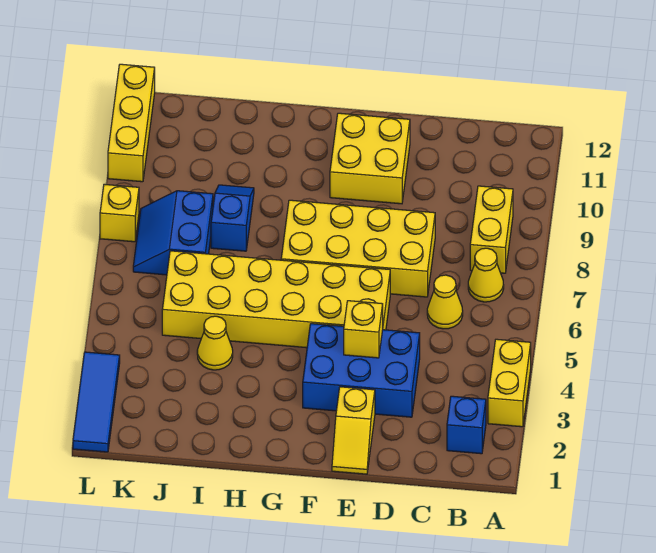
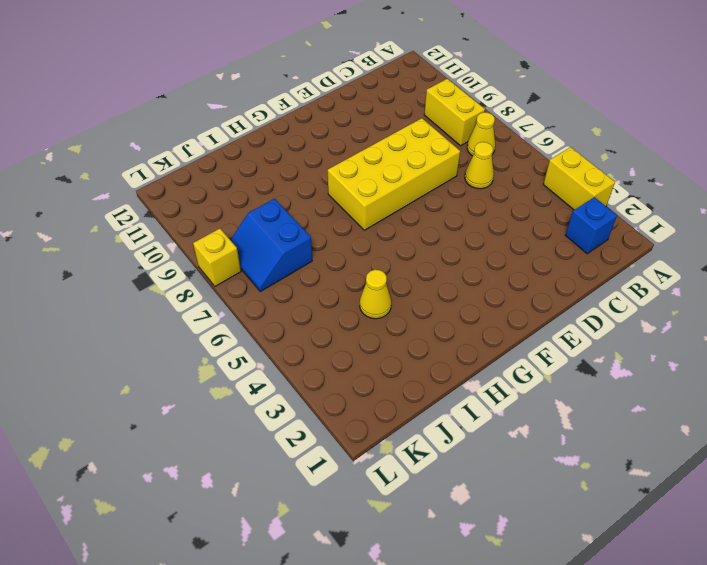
none -> blue 2x3 brick [303,324,420,417]
none -> yellow 1x2 slope [332,387,375,474]
none -> yellow 2x6 brick [162,251,390,348]

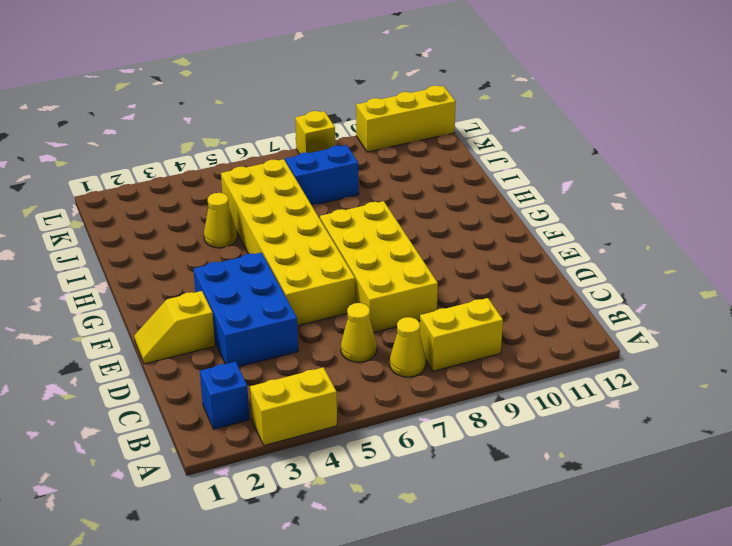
none -> yellow 2x2 brick [330,113,410,204]
none -> blue 1x2 slope [211,185,254,251]
none -> blue 1x3 tile [73,352,120,452]

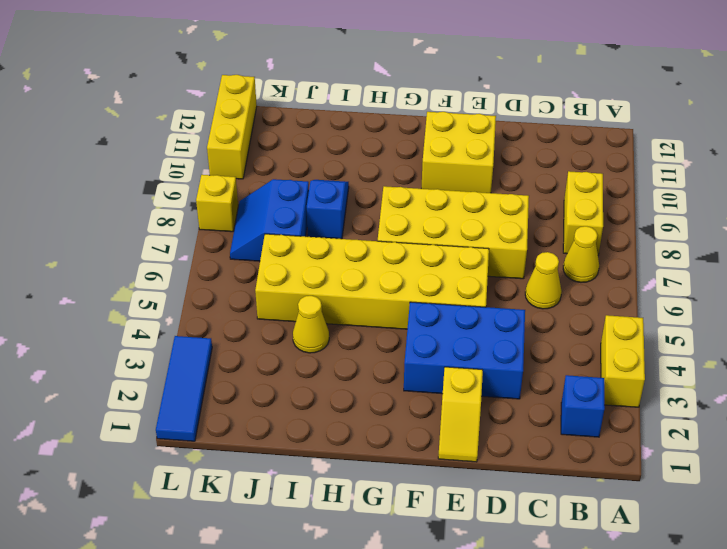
none -> yellow 1x1 brick [344,301,383,358]

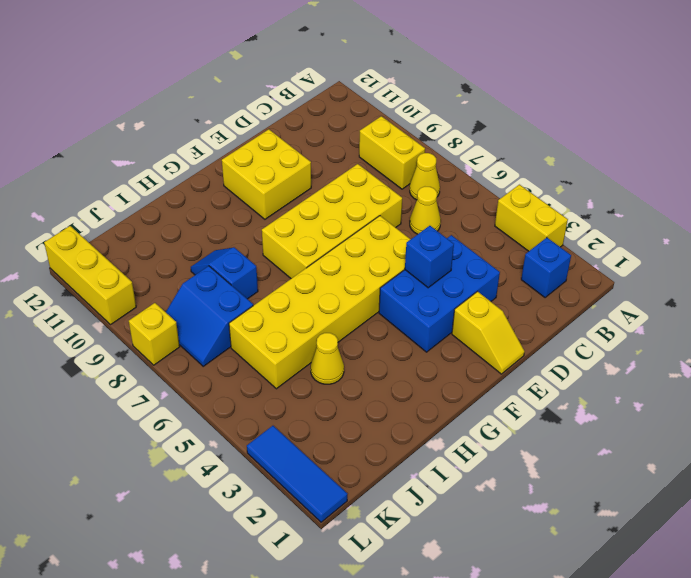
blue 1x1 brick [405,226,454,288] -> yellow 1x1 brick [344,301,383,358]

